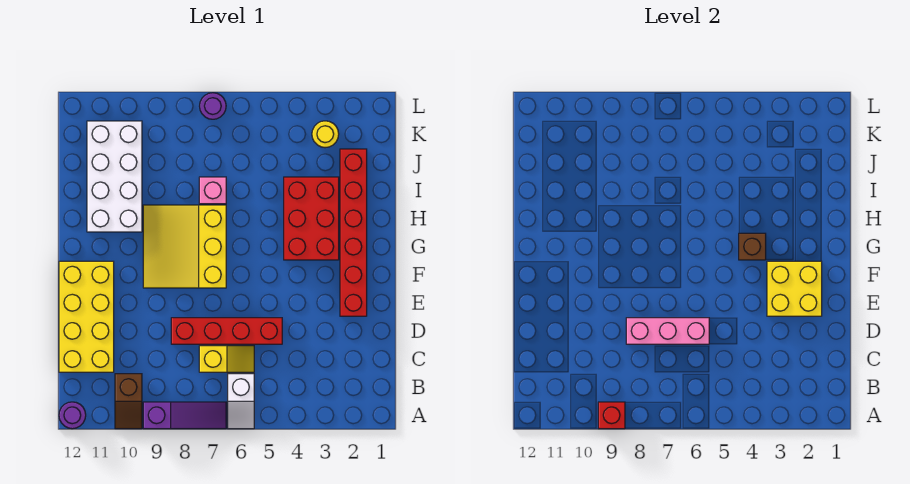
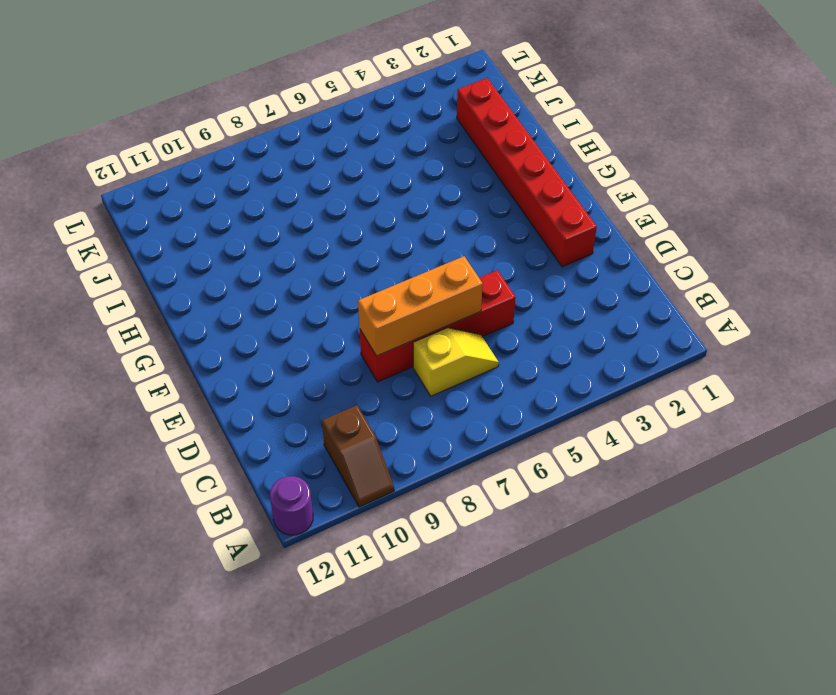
orange 1x3 brick [358,256,483,356] -> pink 1x3 brick [626,318,709,344]
none -> white 1x2 slope [228,374,254,429]
none -> purple 1x3 slope [143,402,226,429]
none -> yellow 2x4 brick [59,261,114,372]

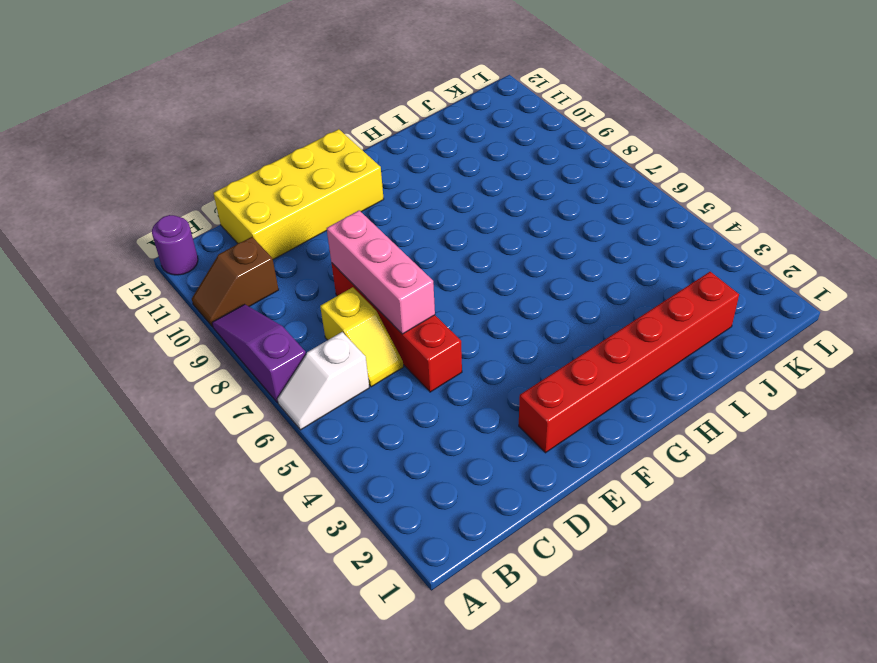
purple 1x3 slope [212,304,306,403] -> purple 1x3 slope turned to [143,402,226,429]
none -> yellow 3x3 slope [143,205,226,288]
none -> red 2x3 brick [284,177,339,260]
none -> white 2x4 brick [87,121,142,232]

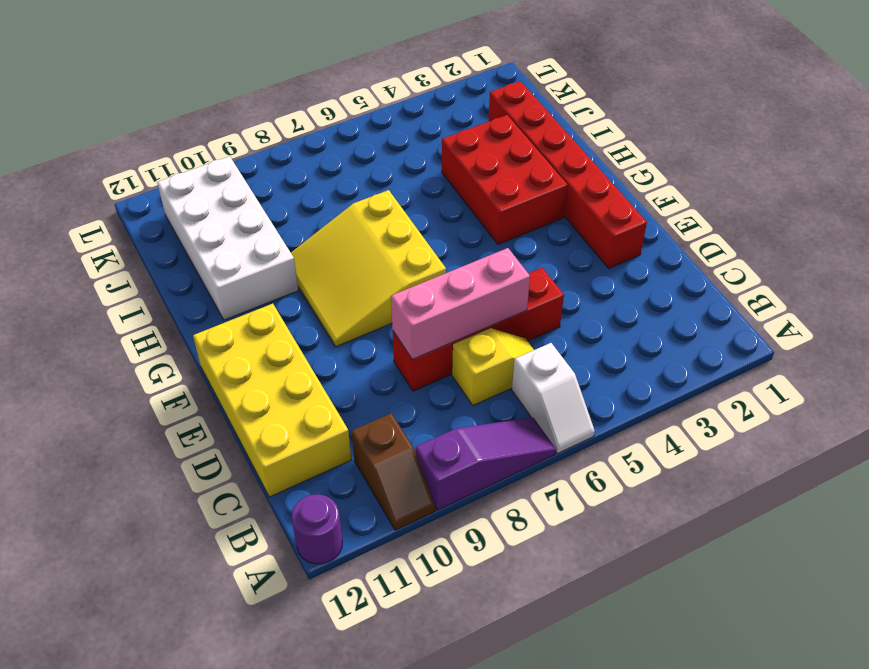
none -> pink 1x1 brick [199,177,226,204]
none -> yellow 1x1 round brick [312,121,339,148]
none -> purple 1x1 round brick [200,93,226,119]

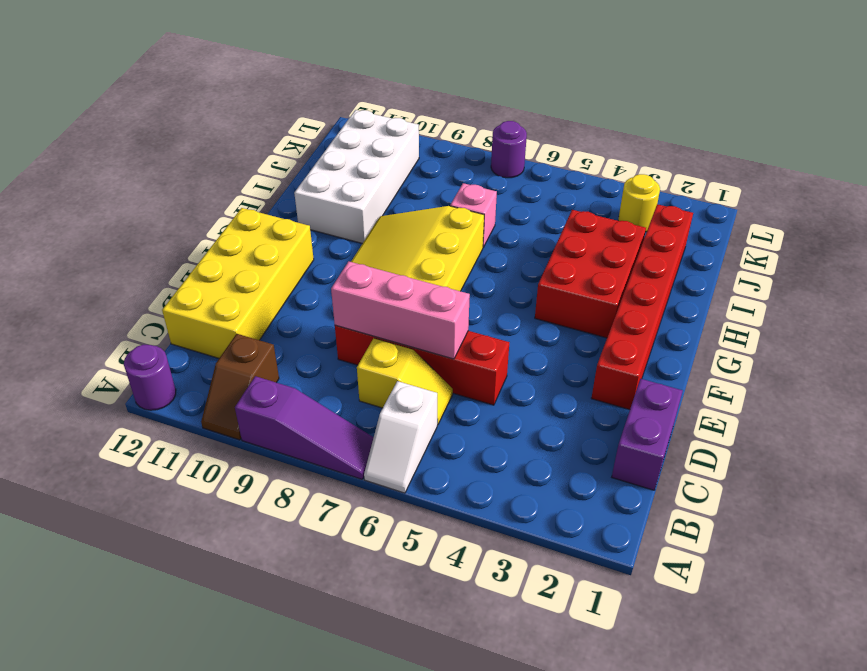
purple 1x2 brick [612,379,683,490] -> none
none -> red 1x1 brick [598,402,625,429]
none -> yellow 2x2 brick [767,261,822,316]
none -> brown 1x1 brick [739,233,766,260]

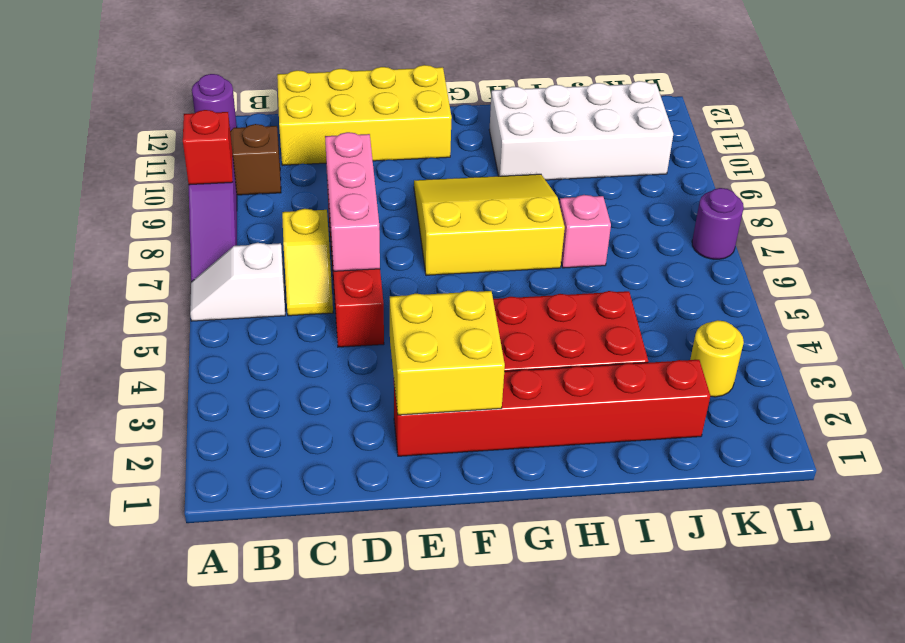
none -> brown 1x1 brick [739,233,766,260]

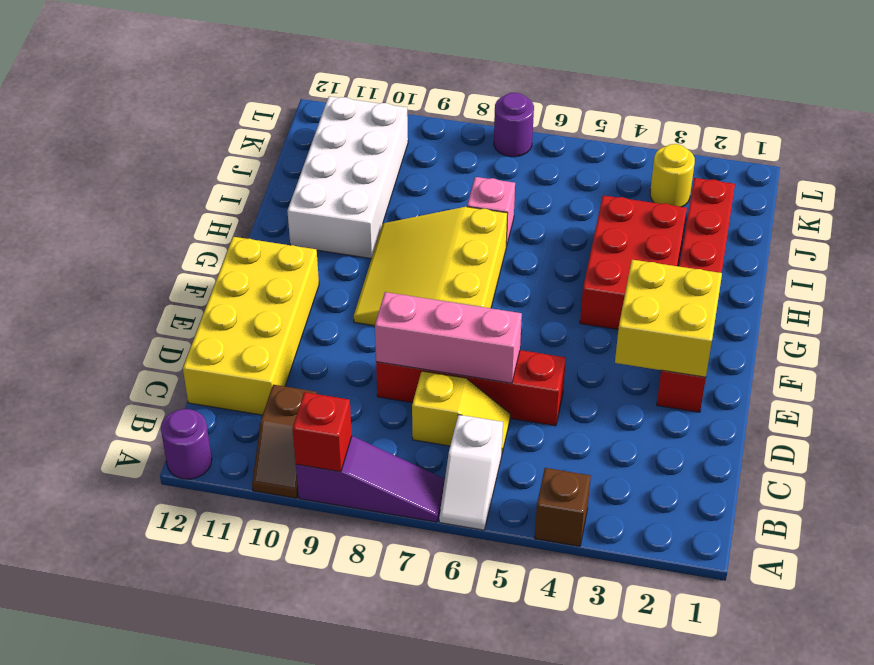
brown 1x1 brick [535,468,591,546] -> brown 1x1 brick moved to [739,233,766,260]

